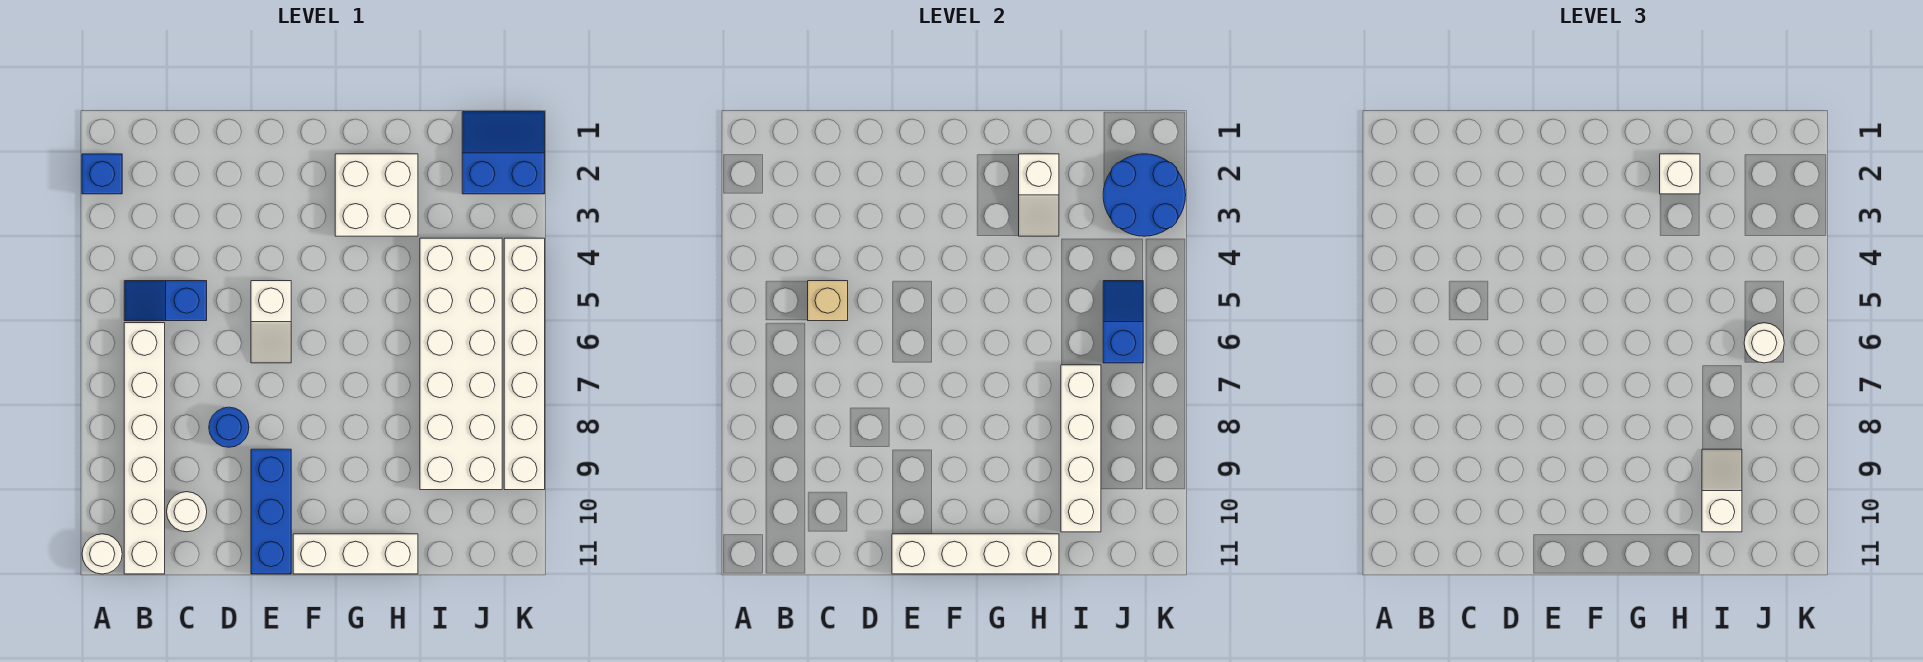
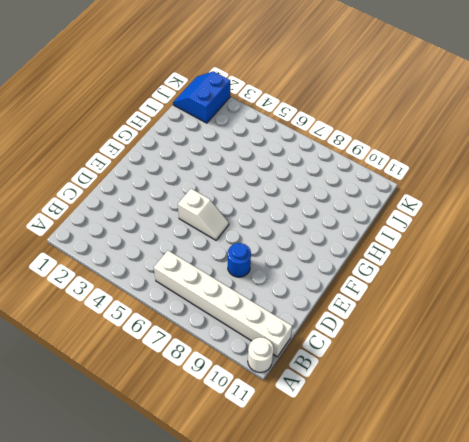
none -> blue 1x1 brick [82,154,122,194]
none -> blue 1x2 slope [124,281,207,321]
none -> white 1x1 round brick [167,492,207,532]

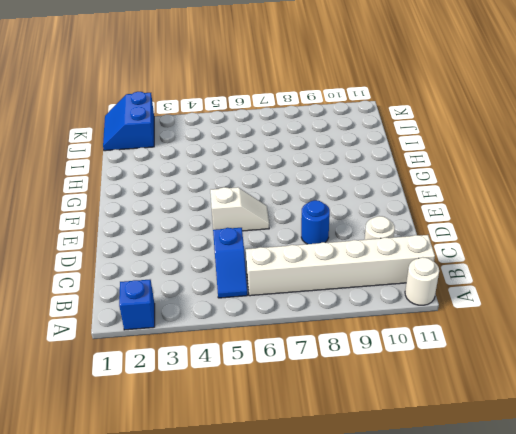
none -> blue 1x3 brick [251,449,291,574]
none -> white 1x3 brick [293,534,418,574]
none -> white 2x2 brick [335,154,418,236]

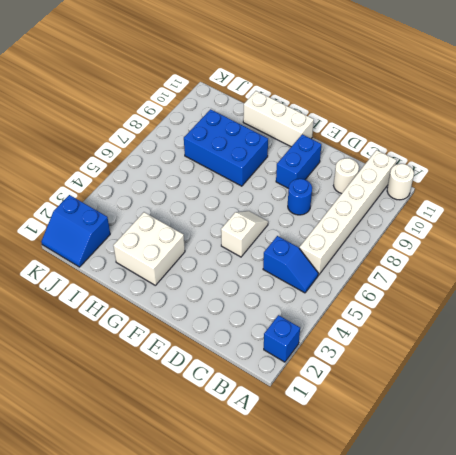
blue 1x2 brick [276,134,321,189] -> blue 1x3 brick [251,449,291,574]
blue 2x3 brick [184,109,268,186] -> white 2x6 brick [420,238,502,490]
none -> white 1x6 brick [504,238,545,490]
none -> tan 1x1 brick [808,281,848,321]
none -> white 1x4 brick [892,534,1059,574]

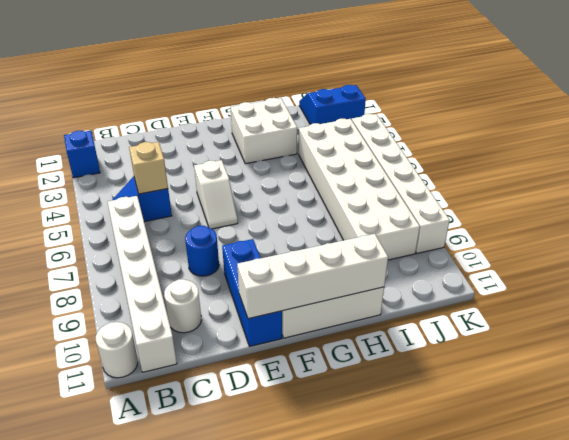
none -> white 1x2 slope [1019,154,1059,236]
none -> white 1x4 brick [1061,365,1101,532]
none -> blue 2x2 round brick [1103,154,1186,236]

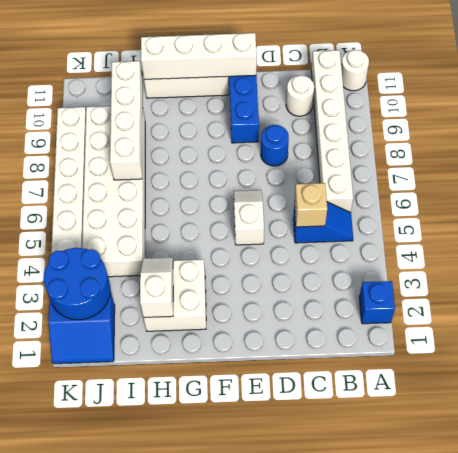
none -> blue 1x2 slope [1103,281,1143,363]
none -> white 1x1 brick [1660,154,1700,194]
none -> white 1x2 slope [1702,449,1742,532]

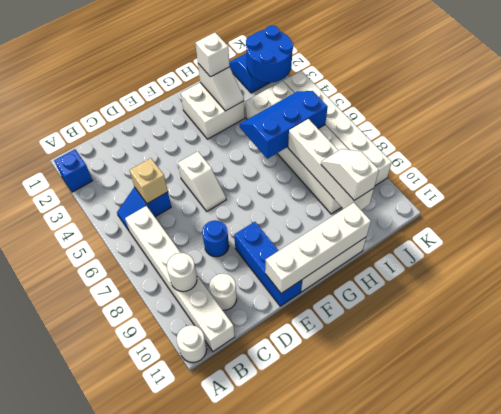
white 1x1 round brick [167,253,197,292] -> white 1x1 round brick moved to [1744,323,1784,363]
blue 2x3 slope [239,91,328,159] -> blue 1x2 slope [1103,281,1143,363]

